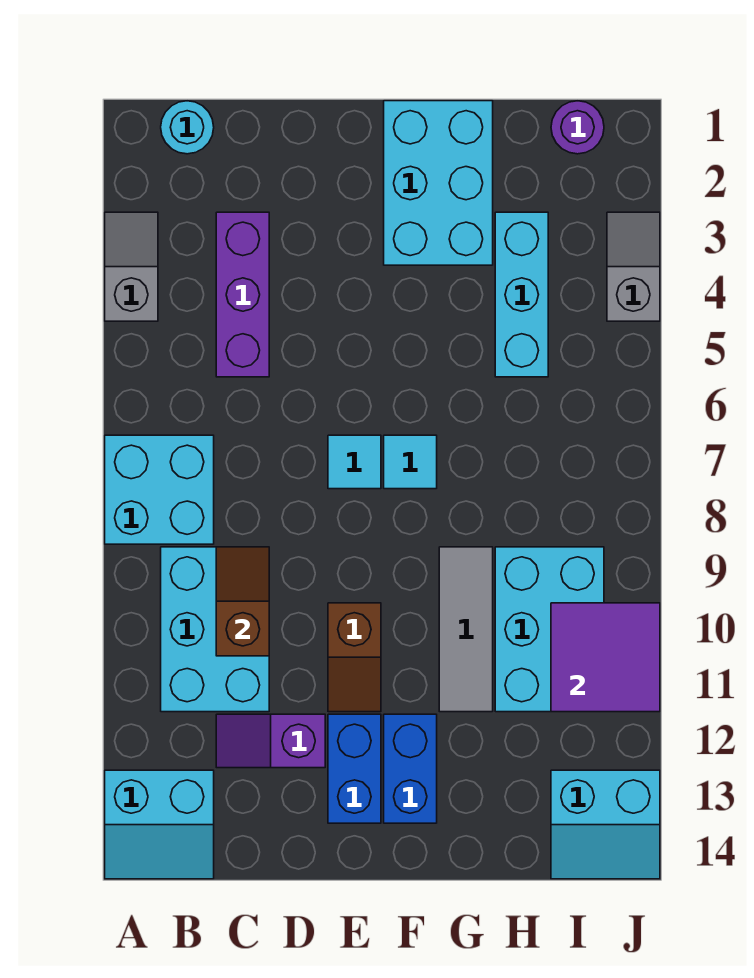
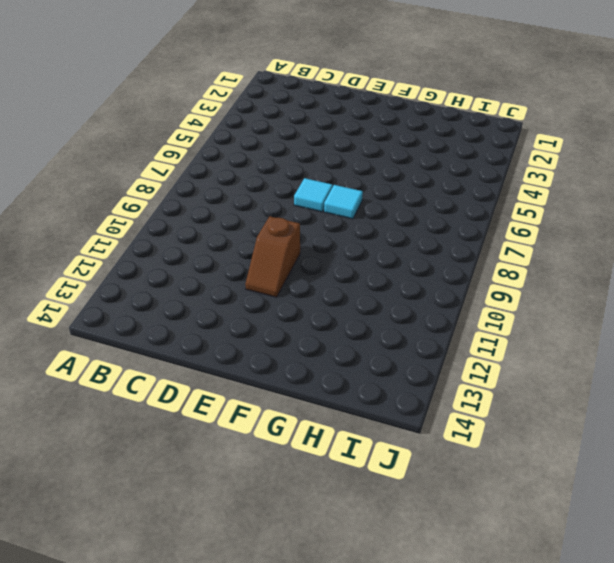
none -> grey 1x2 slope [105,212,158,321]
none -> cyan 2x2 brick [105,435,214,544]
none -> cyan 2x2 slope [105,770,214,879]

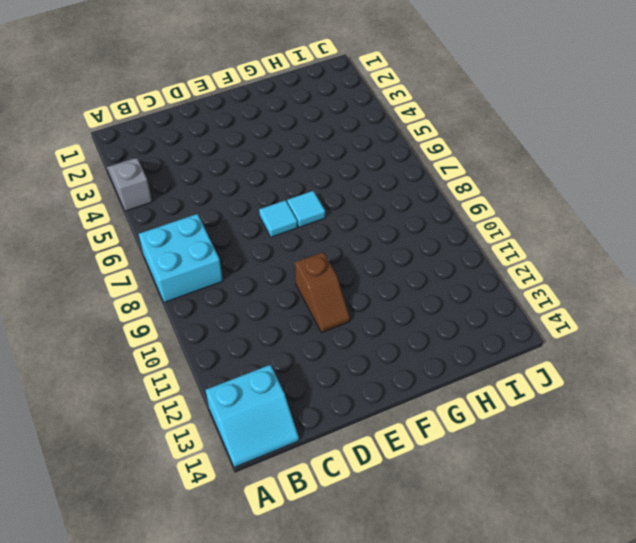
none -> cyan 1x1 round brick [161,101,214,154]
none -> cyan 2x3 brick [161,547,269,712]
none -> purple 1x3 brick [216,212,269,377]

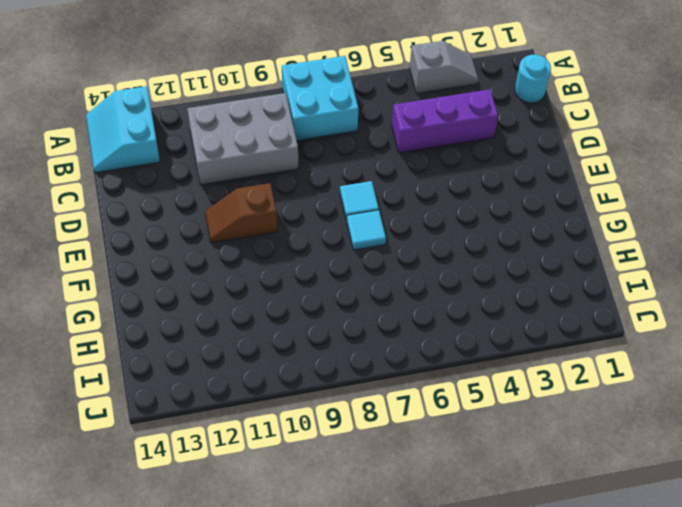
grey 2x3 brick [187,93,298,185] -> cyan 2x3 brick [161,547,269,712]
none -> purple 1x2 slope [216,714,325,768]
none -> blue 1x2 brick [328,714,381,823]
none -> cyan 2x3 brick [384,101,493,265]

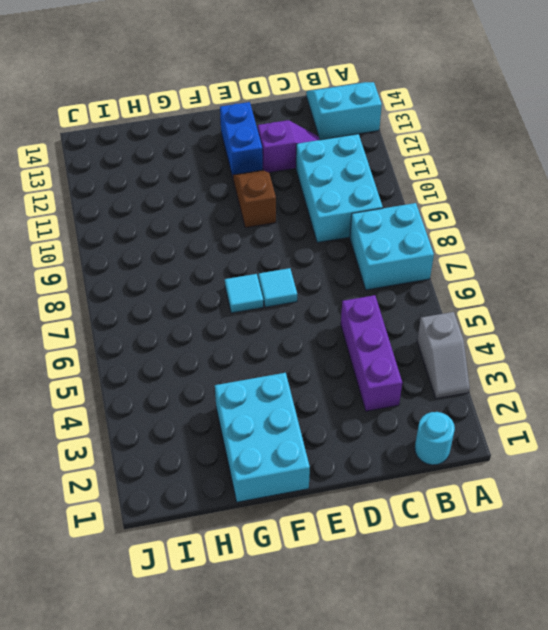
none -> blue 1x2 brick [384,714,437,823]
none -> grey 1x3 tile [439,547,493,712]
none -> cyan 1x3 brick [495,212,548,377]

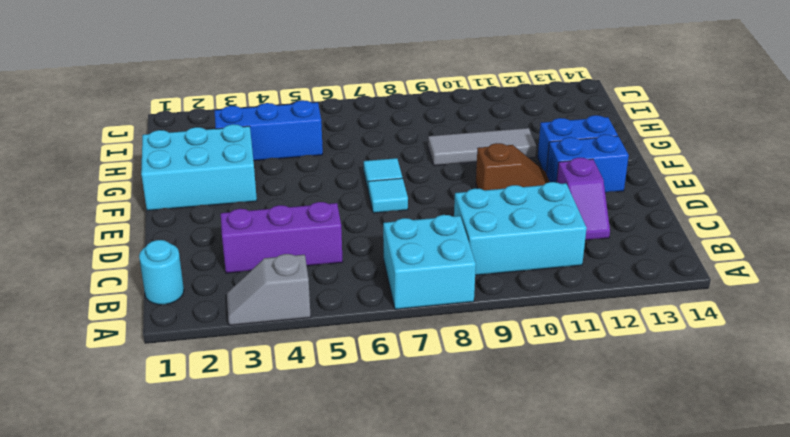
blue 1x3 brick [215,100,323,161] -> cyan 1x3 brick [495,212,548,377]
none -> cyan 2x2 slope [105,770,214,879]
none -> cyan 2x3 brick [495,547,604,712]
none -> purple 1x1 round brick [551,101,604,154]

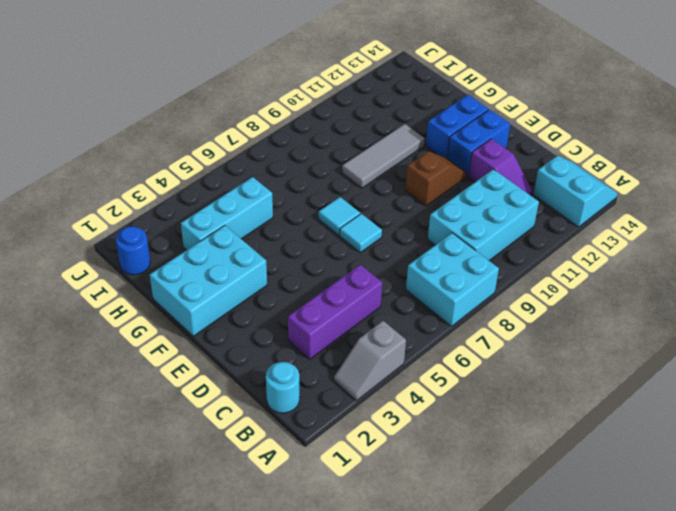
blue 1x1 round brick [116,227,150,275] -> purple 1x1 round brick [551,101,604,154]
none -> cyan 2x3 brick [495,547,604,712]
none -> cyan 2x2 slope [551,770,660,879]
none -> grey 1x2 slope [607,212,660,321]

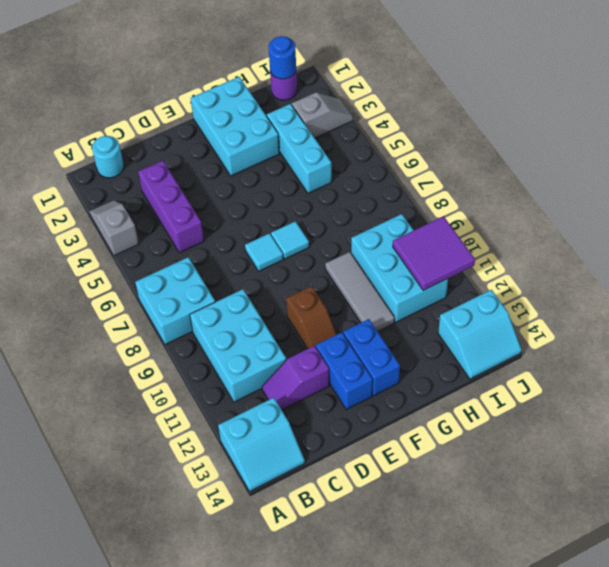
blue 1x1 round brick [269,36,296,79] -> none
grey 1x2 slope [292,92,353,138] -> grey 1x2 slope turned to [607,212,660,321]
none -> brown 1x2 slope [216,547,269,656]

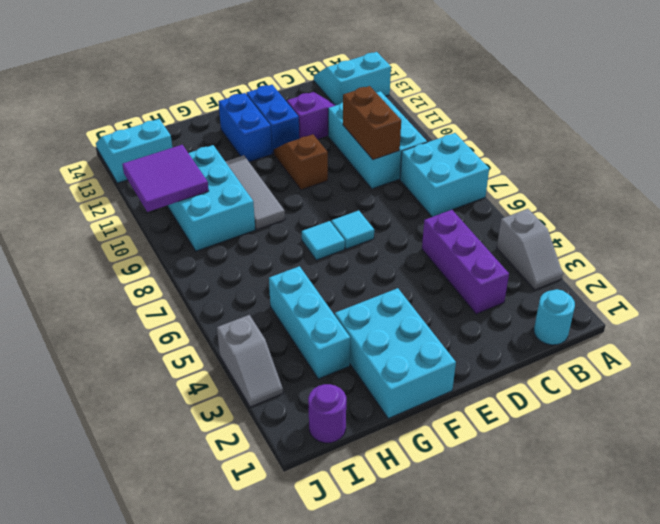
brown 1x2 brick [343,86,401,160] -> brown 1x2 slope [216,547,269,656]

